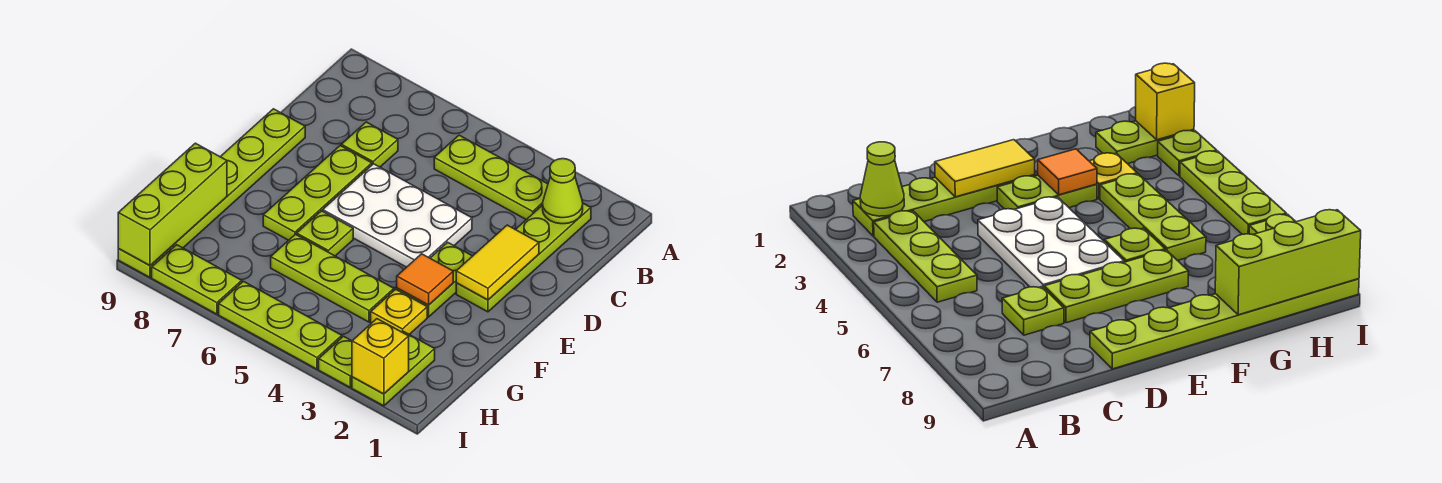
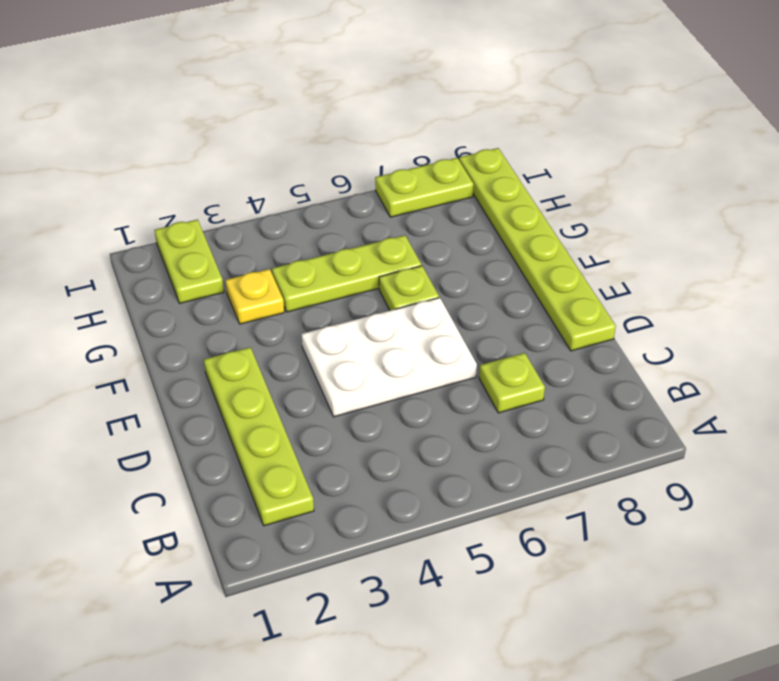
none -> lime 1x3 plate [434,135,548,220]
none -> lime 1x3 plate [263,146,372,240]
none -> lime 1x2 plate [397,242,472,317]

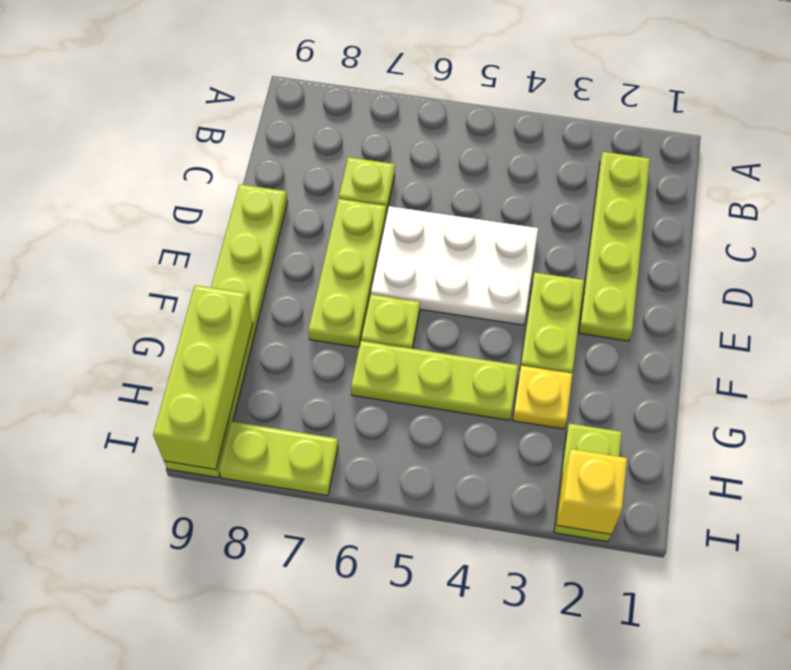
none -> lime 1x3 plate [434,135,548,220]
none -> lime 1x1 plate [319,336,352,387]
none -> lime 1x3 plate [219,281,342,369]

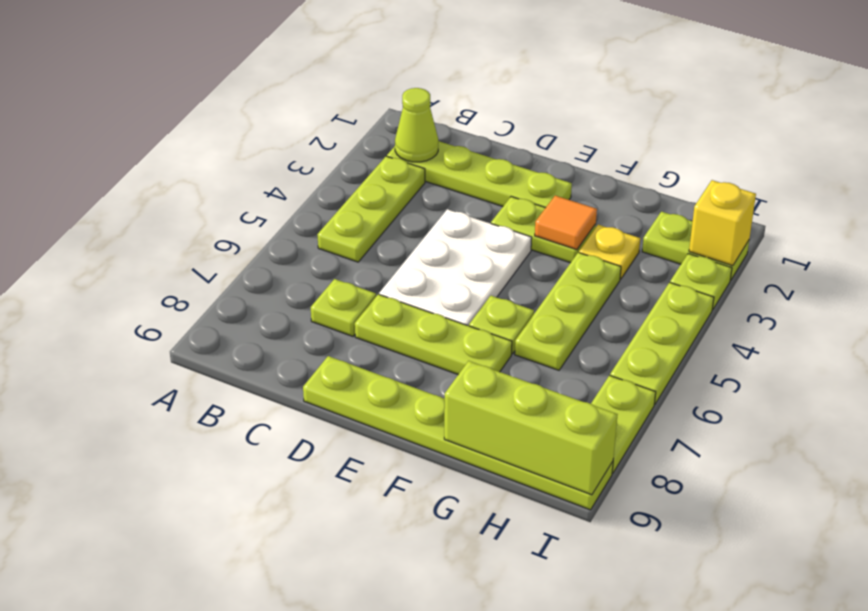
none -> yellow 1x2 tile [456,225,539,300]

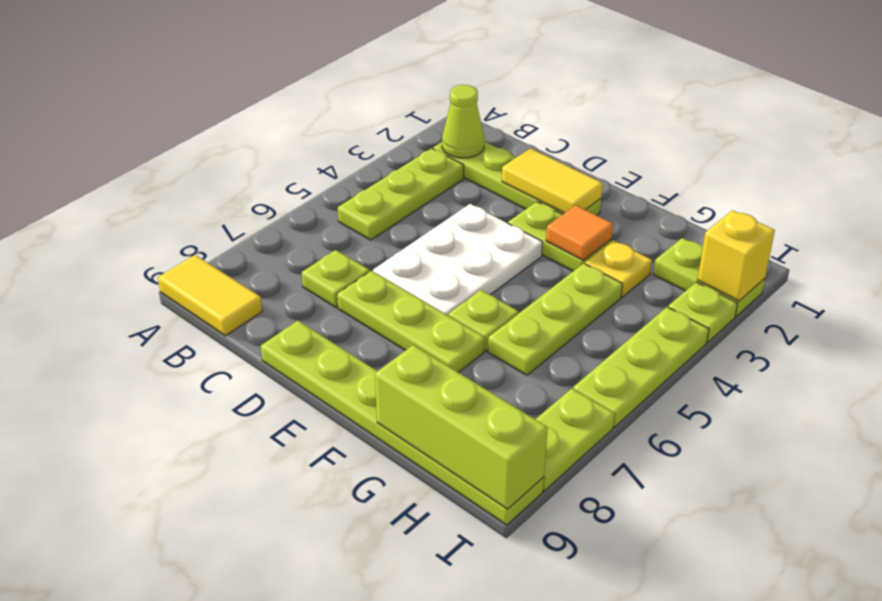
yellow 1x2 tile [158,255,262,336] -> none

